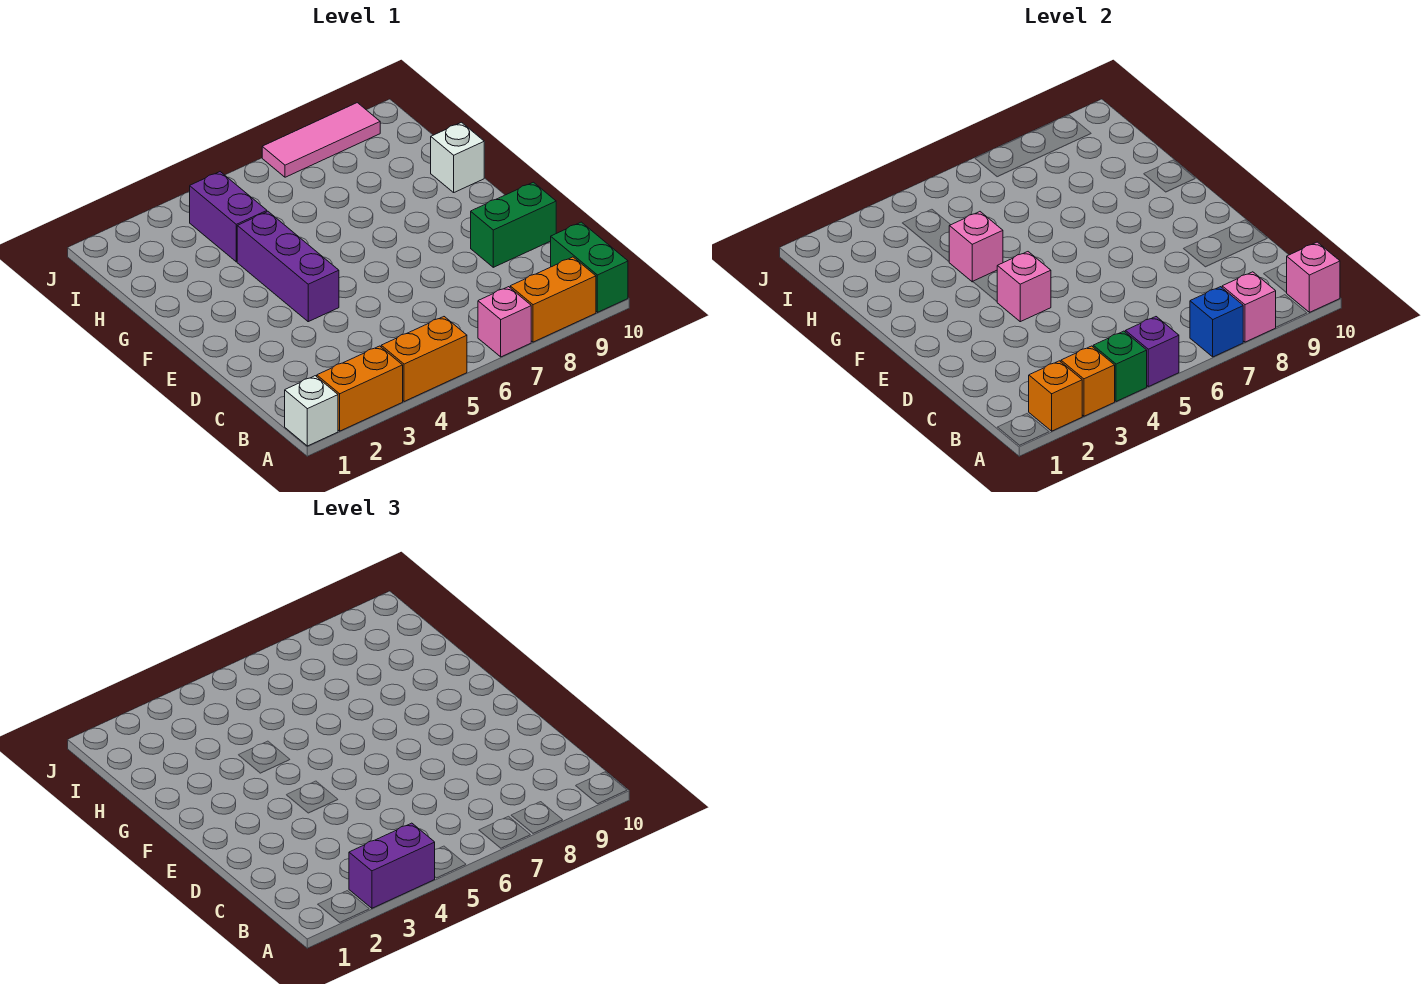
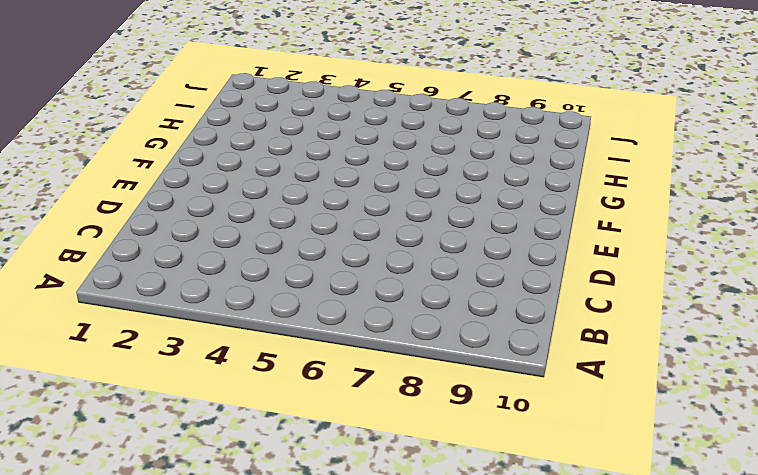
none -> white 1x1 brick [285,376,338,446]
none -> orange 1x2 brick [317,346,403,431]
none -> orange 1x2 brick [381,317,467,402]

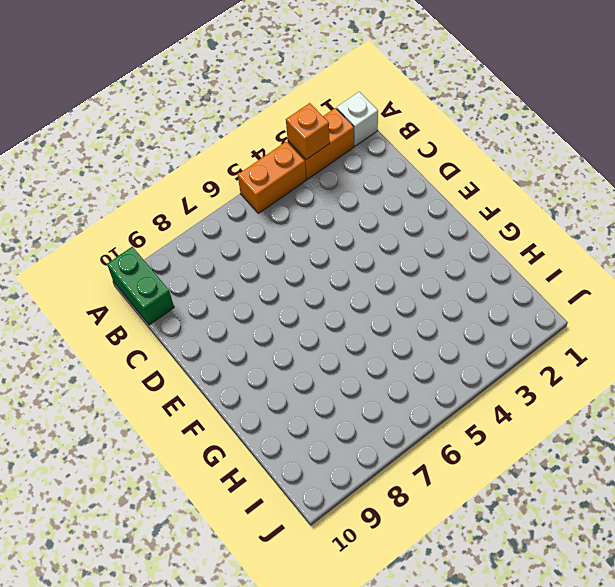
none -> pink 1x1 brick [478,287,531,357]
none -> orange 1x2 brick [510,257,596,342]
none -> green 1x2 brick [471,182,556,267]

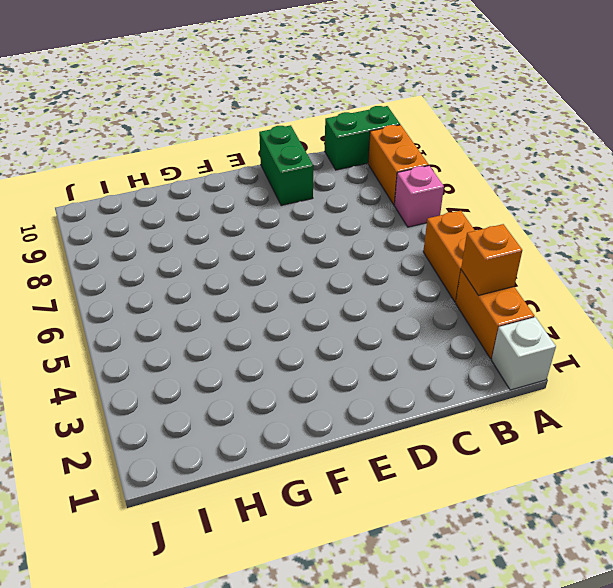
none -> purple 1x3 brick [237,212,339,322]
none -> white 1x1 brick [431,122,484,192]
none -> purple 1x2 brick [190,172,267,262]

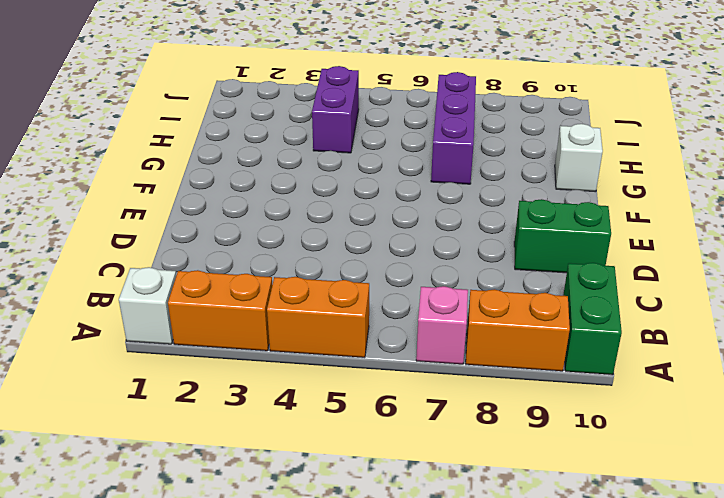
purple 1x3 brick [431,72,476,184] -> purple 1x3 brick moved to [237,212,339,322]
none -> pink 1x3 tile [262,103,380,177]
none -> orange 1x1 brick [1029,361,1083,431]
none -> orange 1x1 brick [1061,346,1115,416]

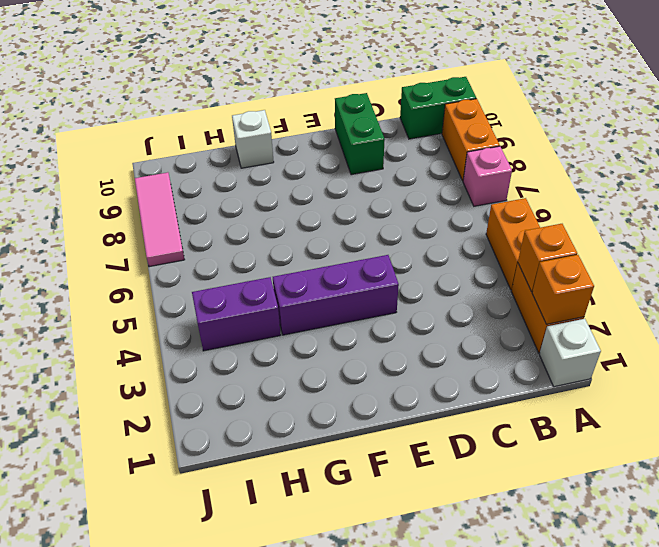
none -> green 1x1 brick [1093,331,1147,402]
none -> purple 1x1 brick [1125,317,1179,387]
none -> blue 1x1 brick [1190,287,1243,357]

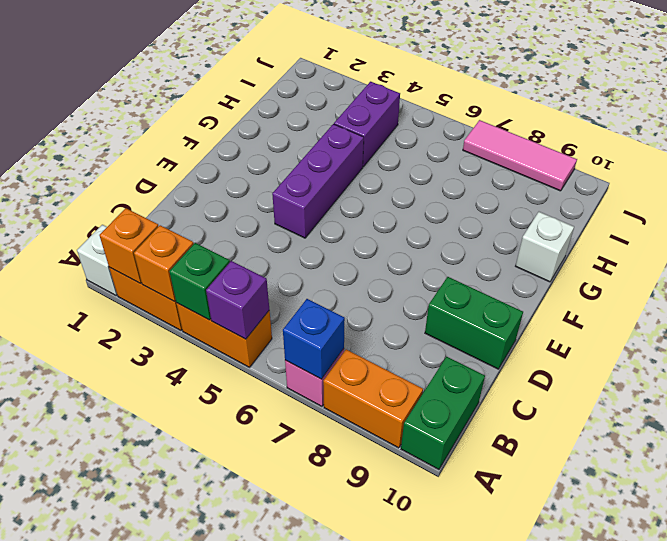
none -> pink 1x1 brick [1222,272,1276,342]
none -> pink 1x1 brick [1287,242,1340,312]
none -> pink 1x1 brick [997,252,1051,322]

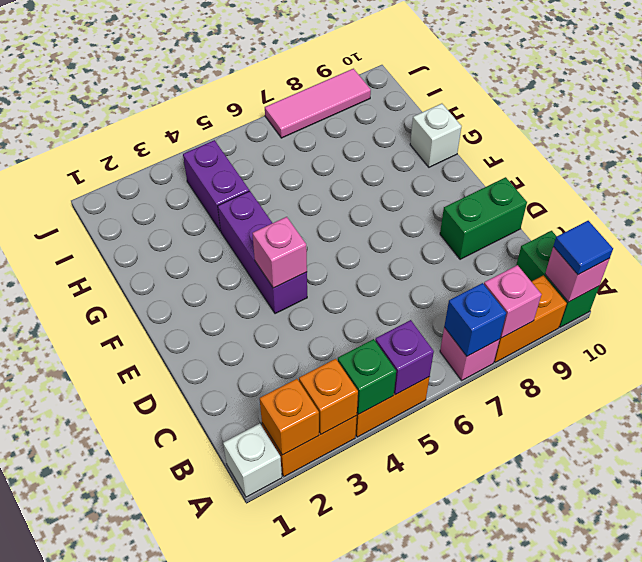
blue 1x1 tile [553,221,613,275] -> none
none -> pink 1x1 brick [949,212,1003,282]
none -> purple 1x2 brick [349,823,435,908]

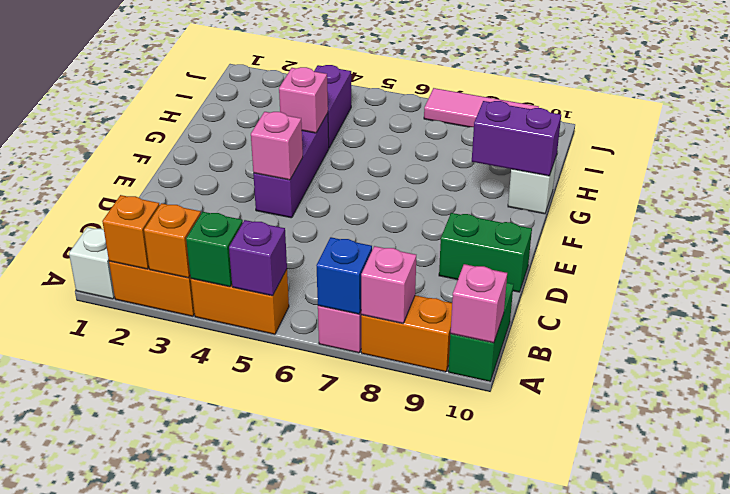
purple 1x2 brick [472,101,561,176] -> purple 1x2 brick moved to [349,823,435,908]

